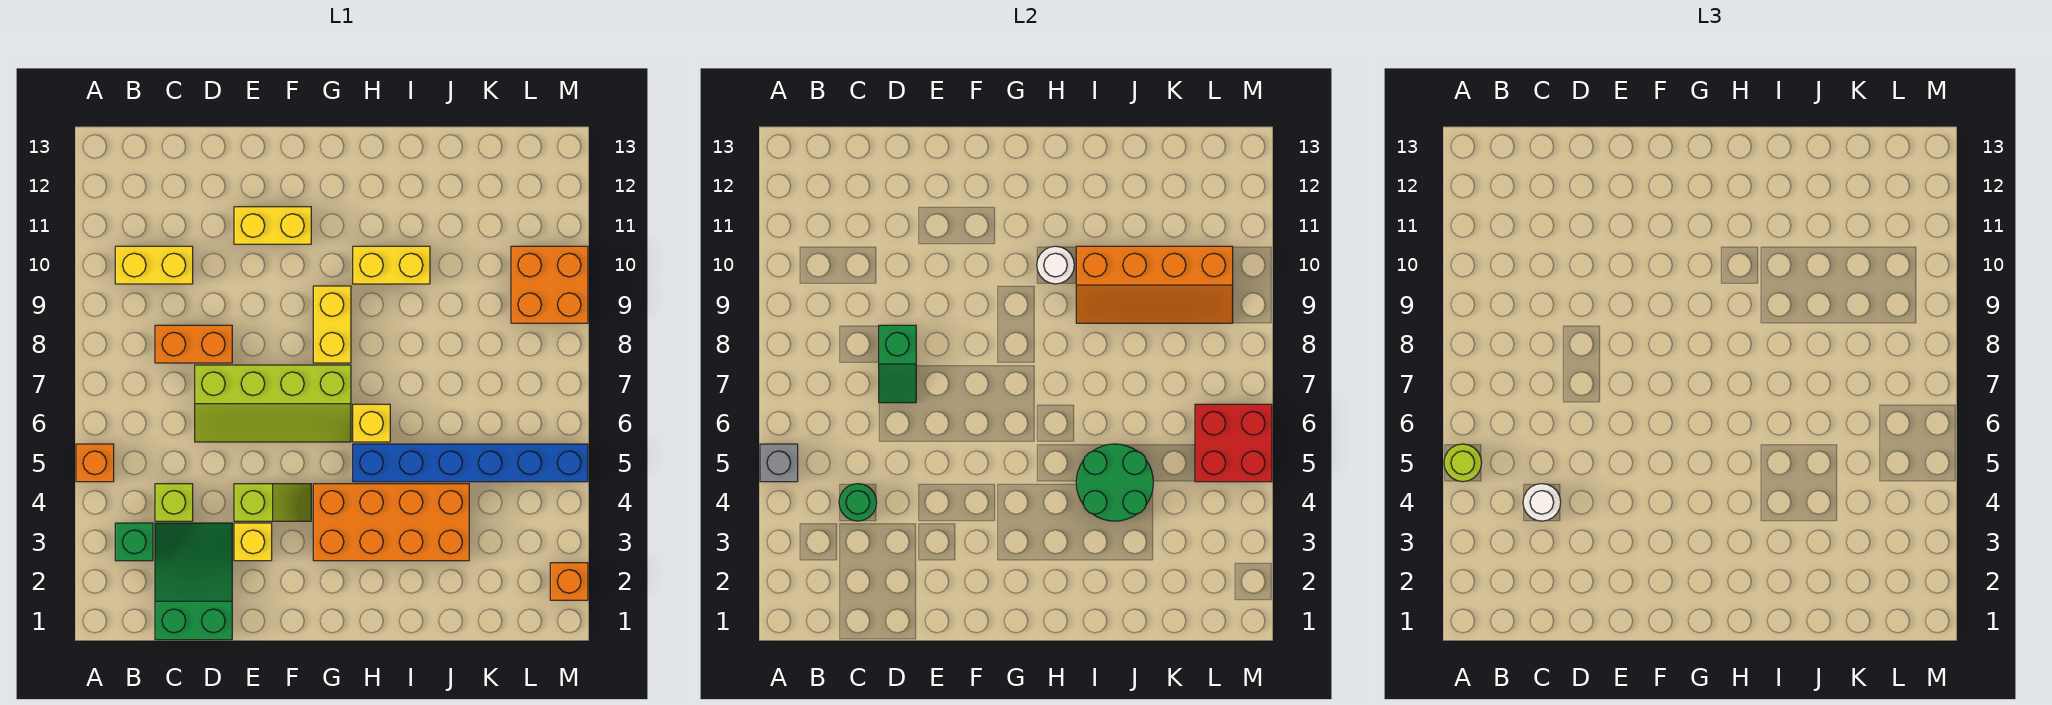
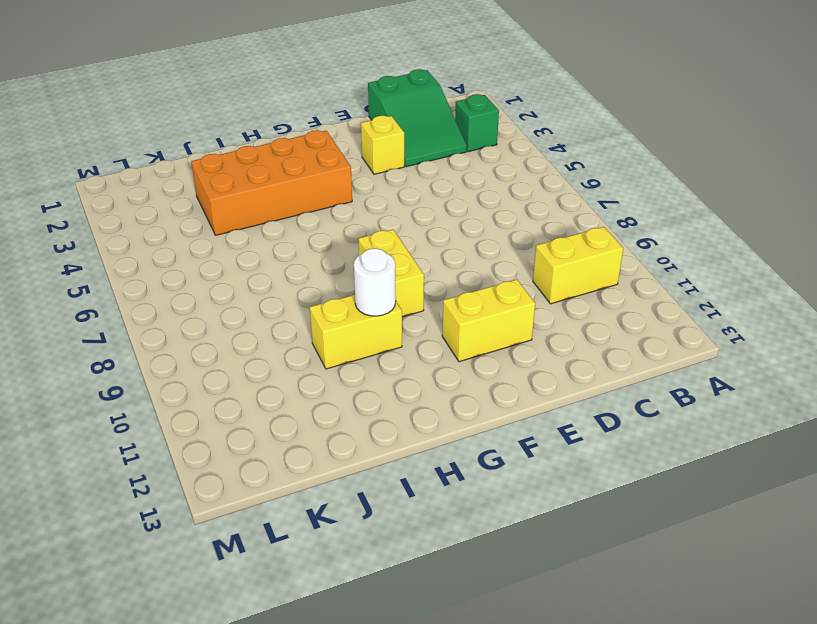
none -> orange 1x1 brick [76,444,114,482]
none -> lime 1x1 brick [155,484,193,521]
none -> orange 1x2 brick [155,325,232,363]

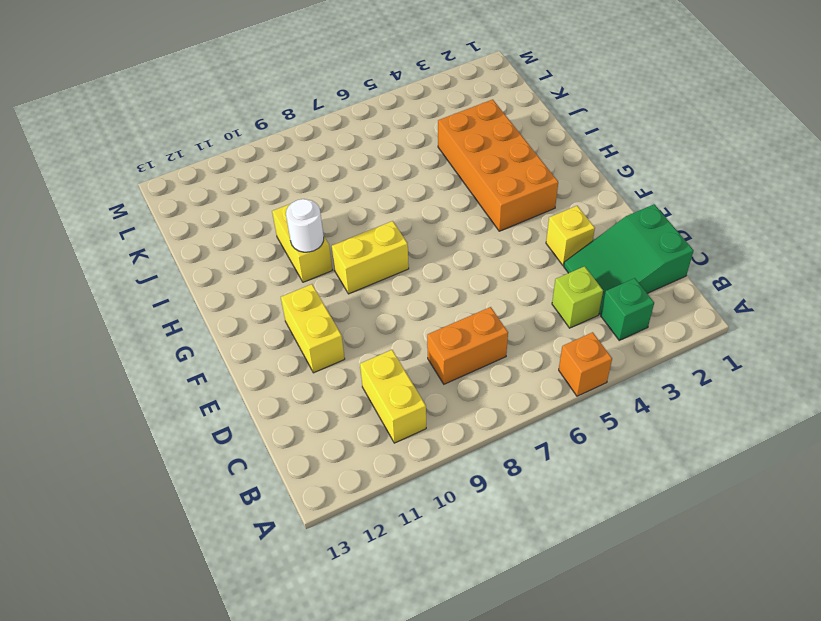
orange 1x2 brick [427,307,508,384] -> orange 1x2 brick turned to [155,325,232,363]
none -> lime 2x4 slope [195,365,351,442]
none -> lime 1x2 slope [234,484,311,521]
none -> blue 1x6 brick [353,444,588,482]

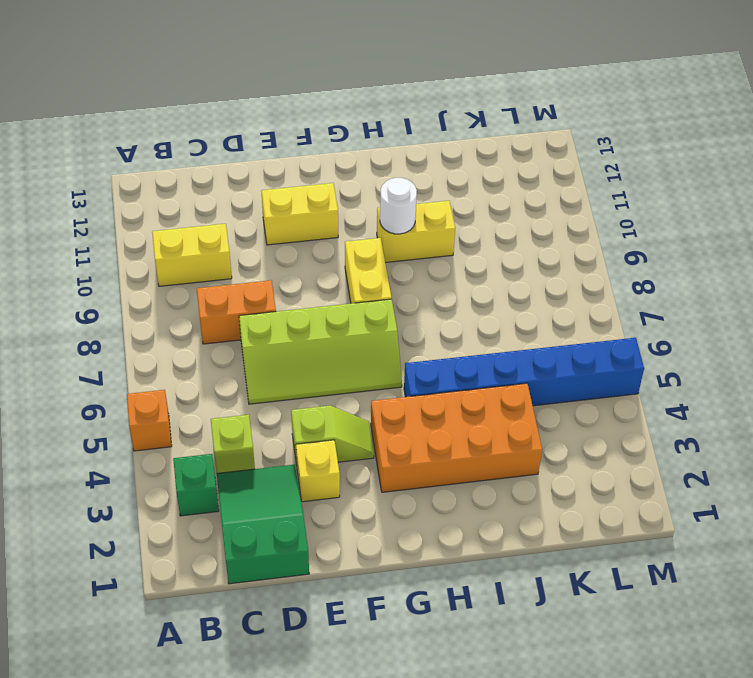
none -> yellow 1x1 brick [353,404,390,442]
none -> orange 2x2 brick [511,246,588,323]
none -> orange 1x1 brick [550,563,588,600]

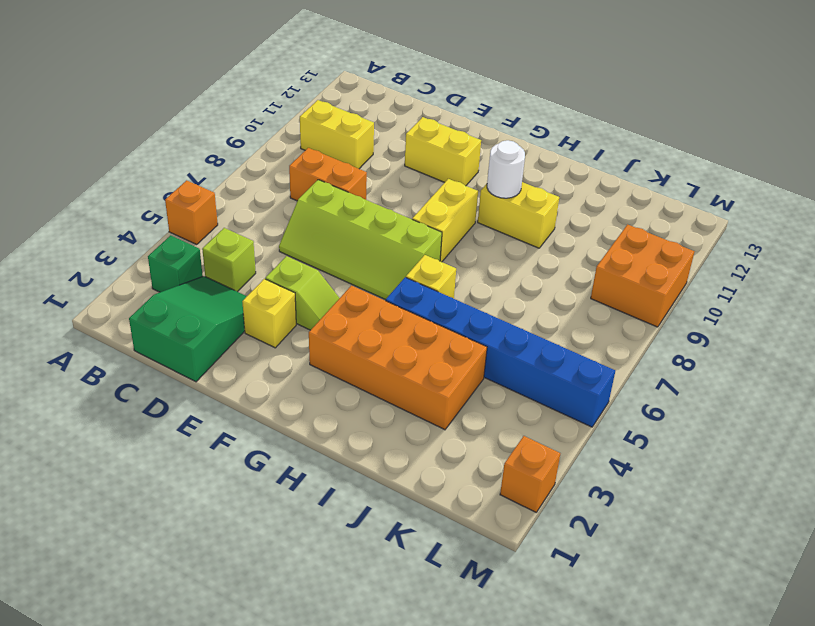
none -> grey 1x1 brick [760,444,798,482]
none -> green 1x1 round brick [839,484,877,521]
none -> green 1x2 slope [879,325,916,403]

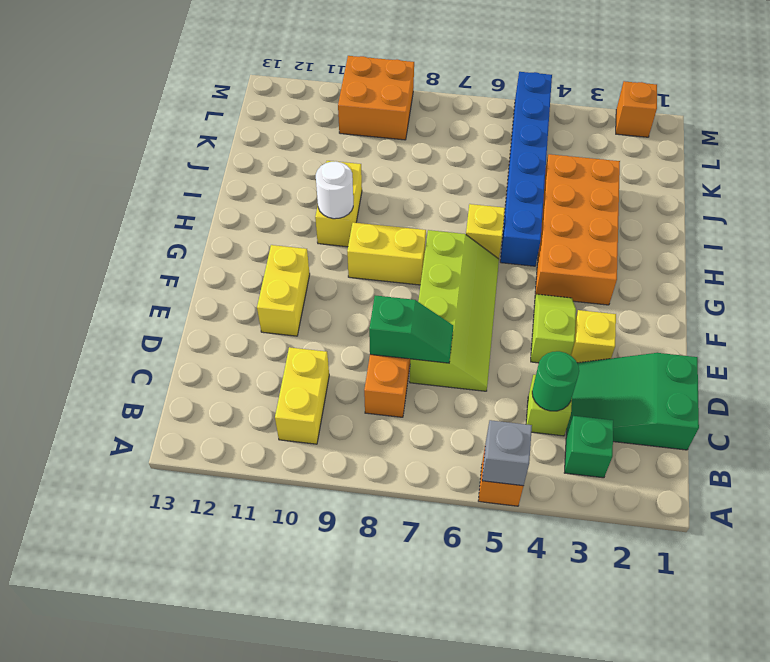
none -> green 2x2 round brick [1076,444,1153,521]
none -> orange 2x4 slope [1076,246,1233,323]
none -> red 2x2 brick [1195,404,1272,482]

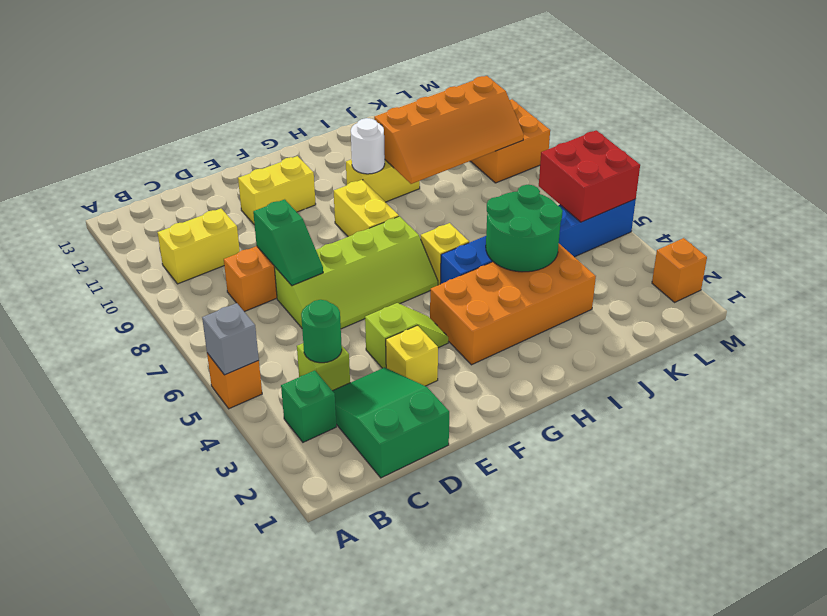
none -> lime 1x1 round brick [1444,444,1482,482]
none -> white 1x1 round brick [1523,484,1561,521]

